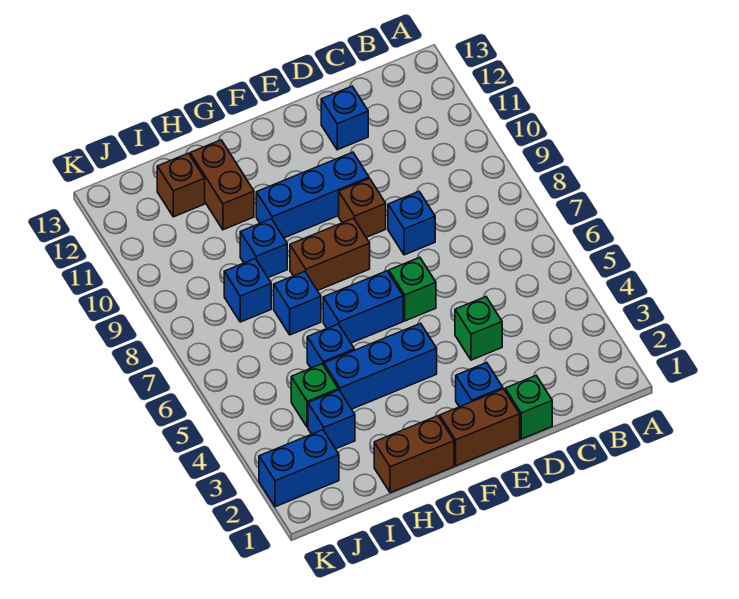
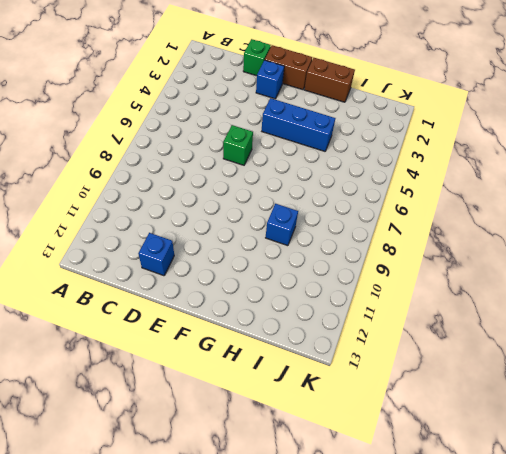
none -> green 1x1 brick [455,297,502,360]
none -> blue 1x1 brick [388,192,435,255]
none -> brown 1x1 brick [339,179,386,237]

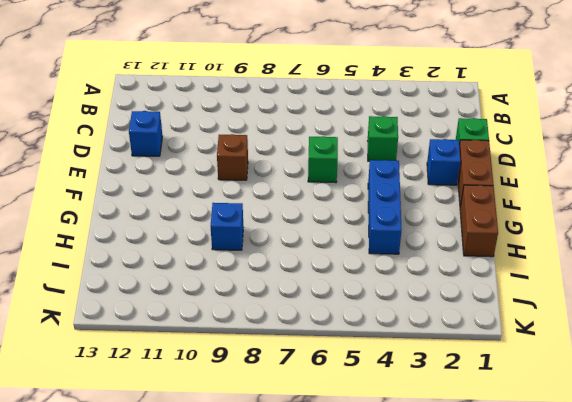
none -> blue 1x1 brick [388,192,435,255]
none -> blue 1x3 brick [256,152,369,238]
none -> blue 1x2 brick [323,271,403,343]

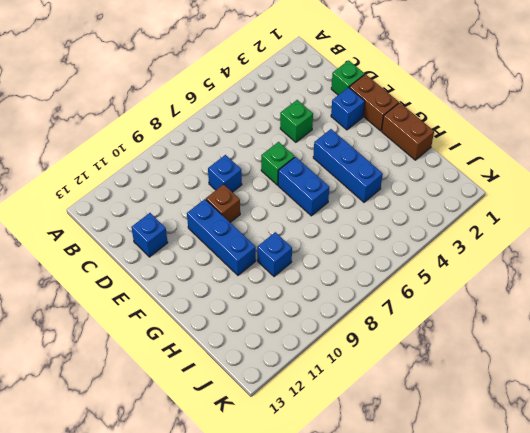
none -> brown 1x2 brick [290,218,370,291]
none -> blue 1x1 brick [307,324,354,368]
none -> blue 1x1 brick [274,271,321,335]

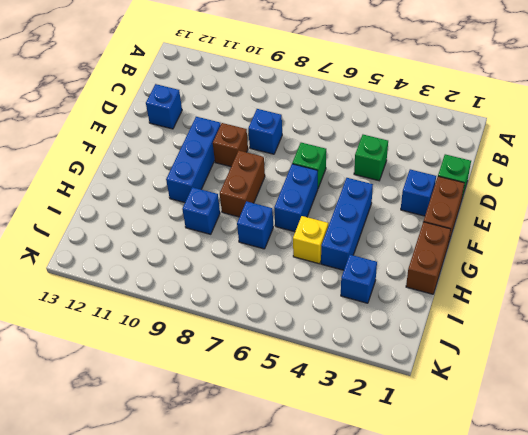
yellow 1x1 brick [293,216,328,264] -> blue 1x1 brick [307,324,354,368]
none -> brown 1x2 brick [190,140,254,230]
none -> green 1x1 brick [291,364,338,427]
none -> blue 1x1 brick [224,259,271,322]

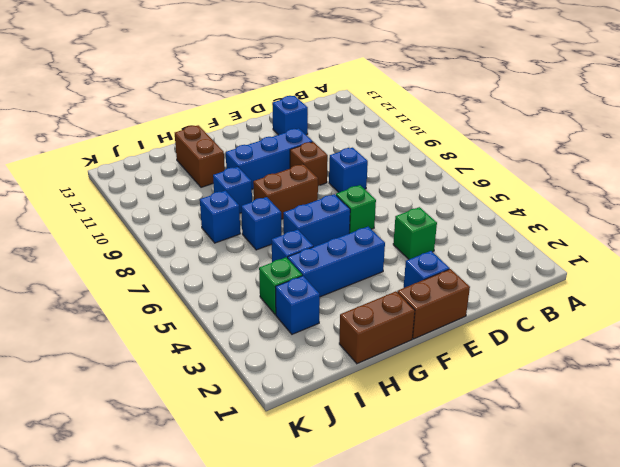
none -> green 1x1 brick [505,376,552,439]
none -> brown 1x1 brick [157,153,205,217]
none -> blue 1x2 brick [259,430,339,507]

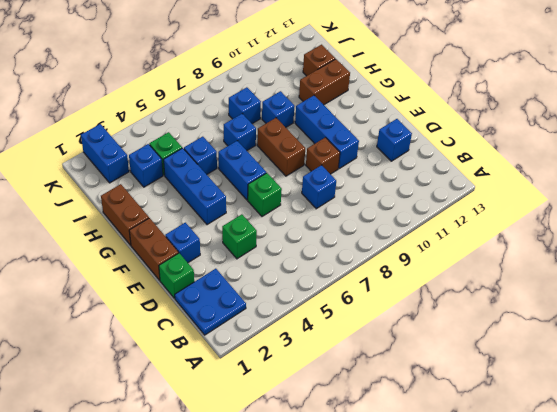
blue 2x2 plate [175,269,246,335] -> none

